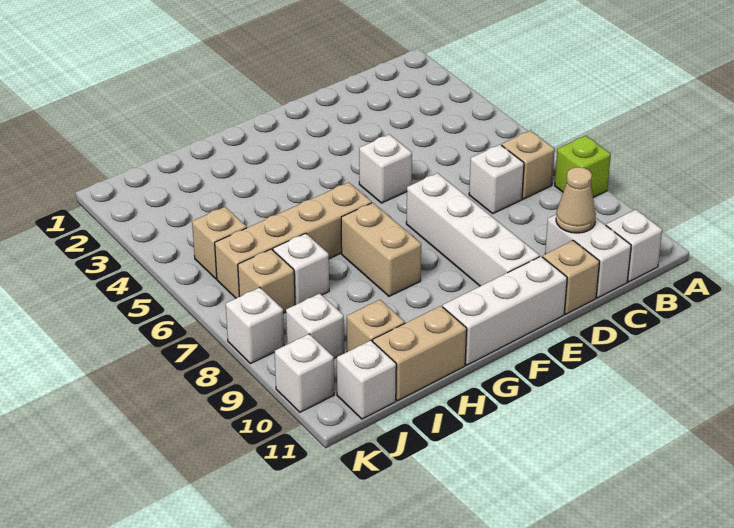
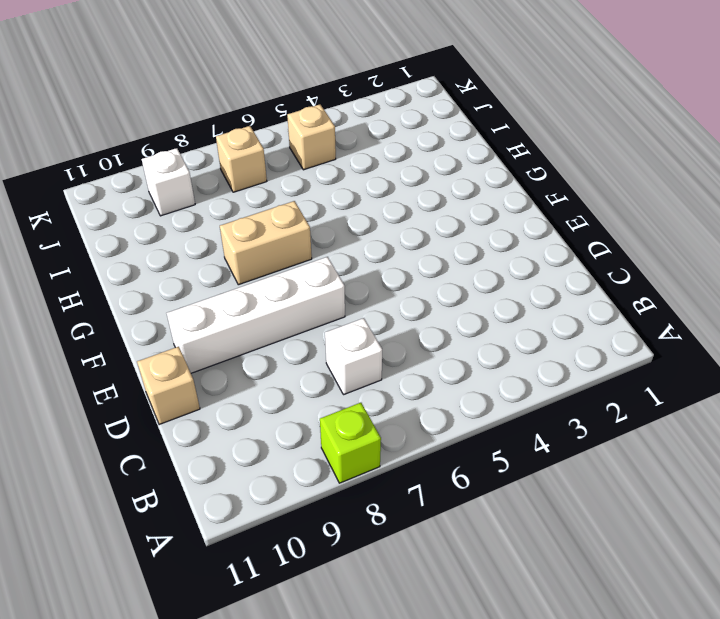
none -> tan 1x1 brick [502,131,555,199]
none -> white 1x1 brick [606,210,662,282]
none -> white 1x2 brick [545,215,631,298]

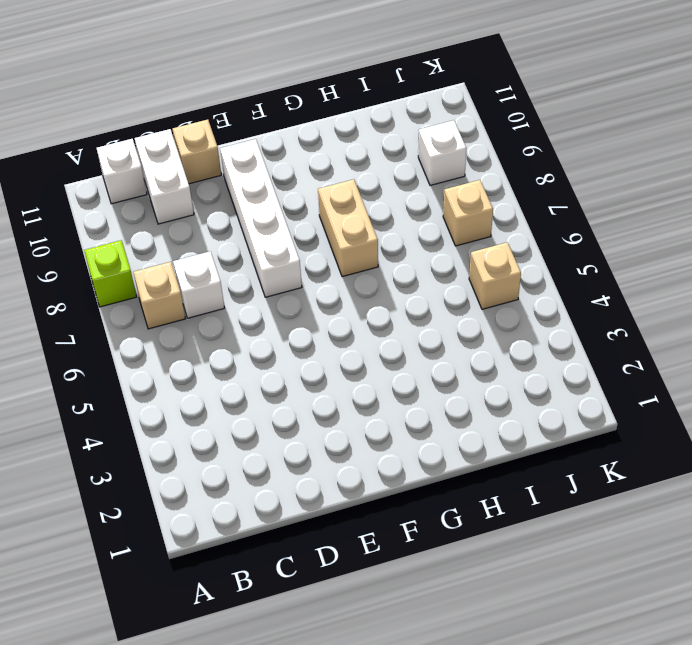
none -> white 1x1 brick [359,134,412,203]
none -> white 1x3 brick [443,256,567,365]
none -> tan 1x4 brick [215,182,372,298]

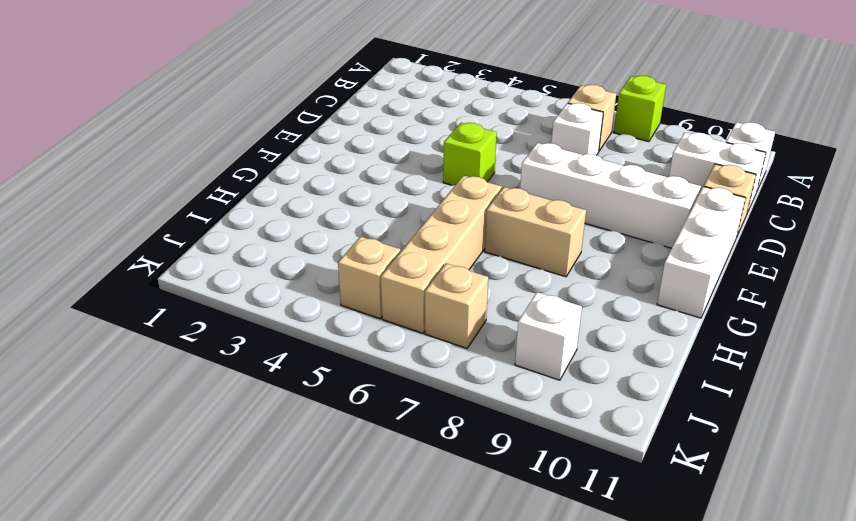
lime 1x1 brick [443,123,497,186] -> white 1x1 brick [359,134,412,203]
none -> tan 1x2 brick [373,306,467,401]
none -> white 1x1 brick [273,233,329,305]
none -> tan 1x1 brick [347,300,405,352]

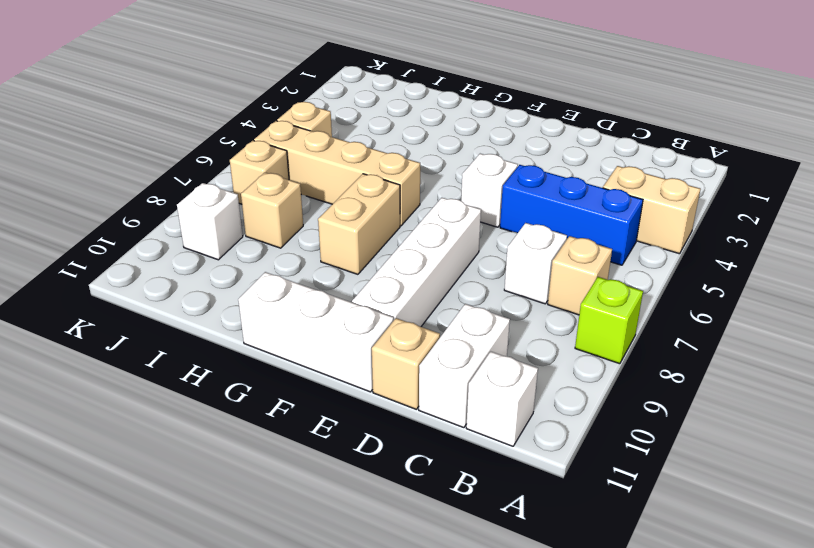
tan 1x2 brick [603,166,700,254] -> tan 1x2 brick moved to [373,306,467,401]
blue 1x3 brick [500,165,643,265] -> none
tan 1x1 brick [241,172,303,248] -> tan 1x1 brick moved to [347,300,405,352]
none -> white 1x1 brick [273,233,329,305]
none -> white 1x1 brick [337,340,396,419]
none -> white 1x1 brick [226,287,284,364]

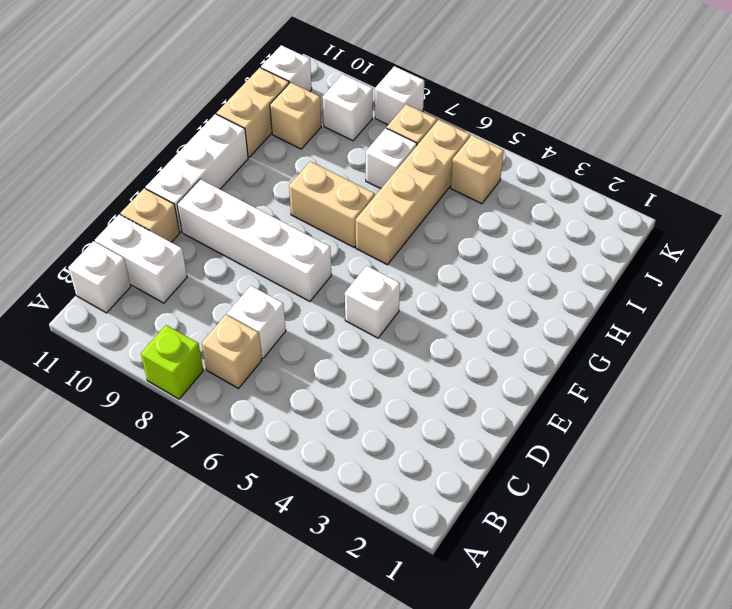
none -> white 1x1 brick [275,334,334,412]
none -> tan 1x1 cone [556,167,596,233]

